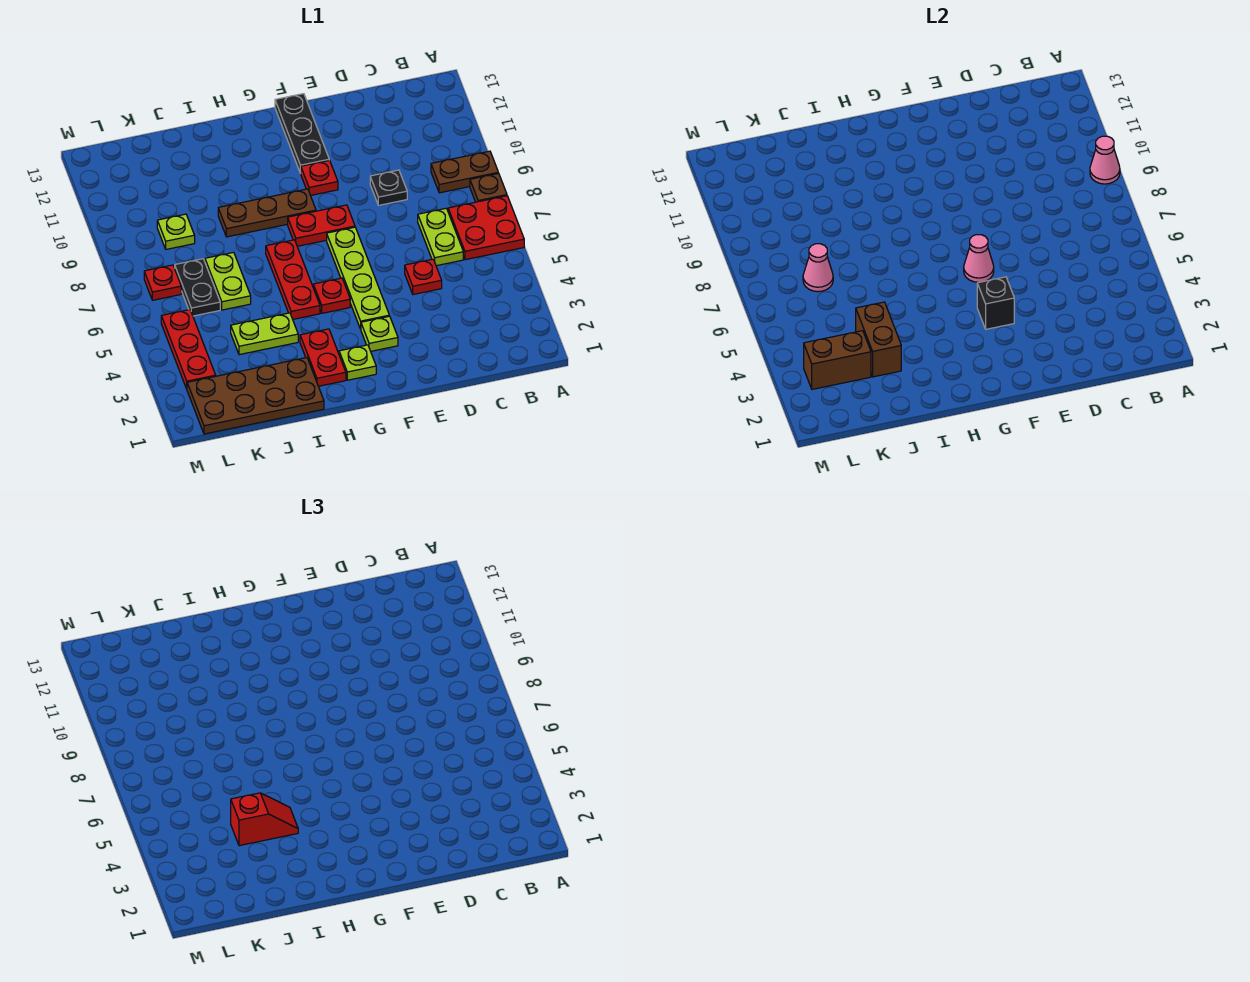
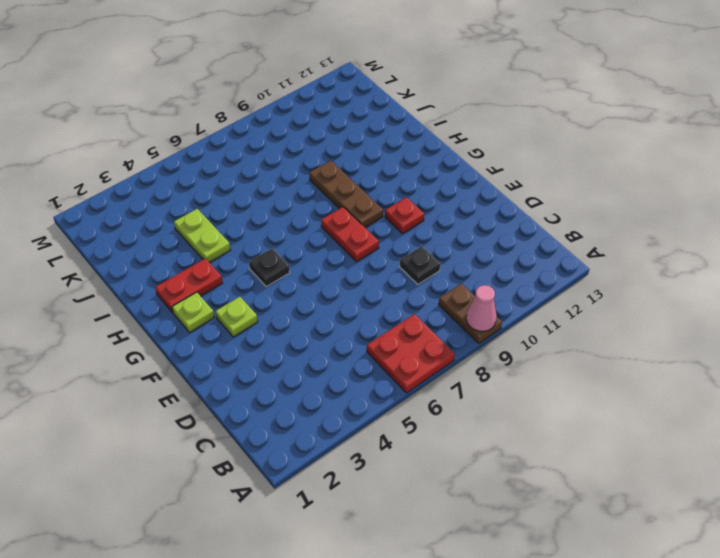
black 1x1 plate [249,248,290,287] -> red 1x1 plate [313,278,350,313]
none -> brown 1x1 plate [470,173,507,202]
none -> lime 1x2 plate [418,208,463,266]
none -> red 1x1 plate [405,259,442,294]
none -> lime 1x4 plate [327,227,389,329]

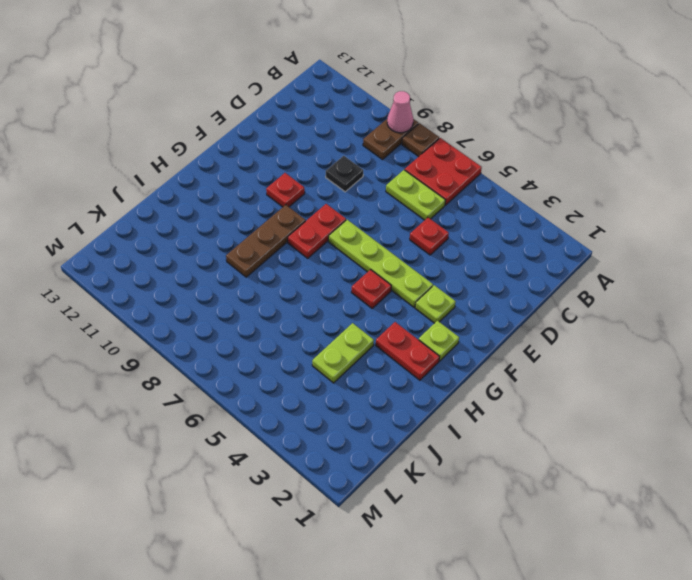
none -> black 1x3 plate [275,94,329,173]
none -> red 1x3 plate [266,240,320,319]
none -> brown 2x4 plate [187,358,324,434]
none -> lime 1x2 plate [205,252,251,310]

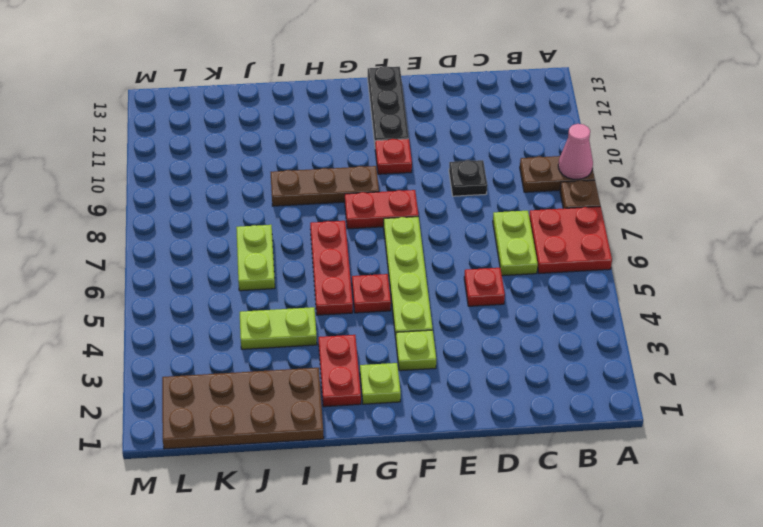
none -> black 1x2 plate [175,259,220,316]
none -> lime 1x1 plate [157,214,195,249]
none -> red 1x3 plate [161,310,216,389]
none -> red 1x1 plate [144,265,181,300]

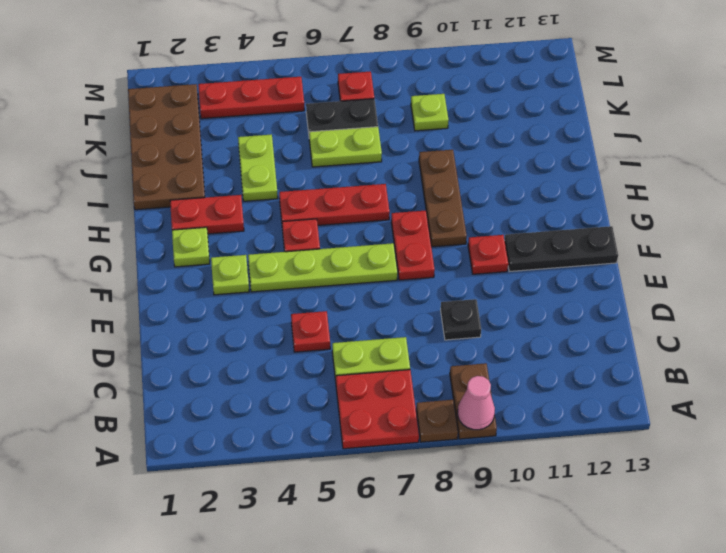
none -> black 1x1 brick [977,277,1014,329]
none -> pink 1x1 cone [964,235,994,282]
none -> brown 1x2 brick [856,302,901,377]
none -> brown 1x2 brick [804,331,871,389]

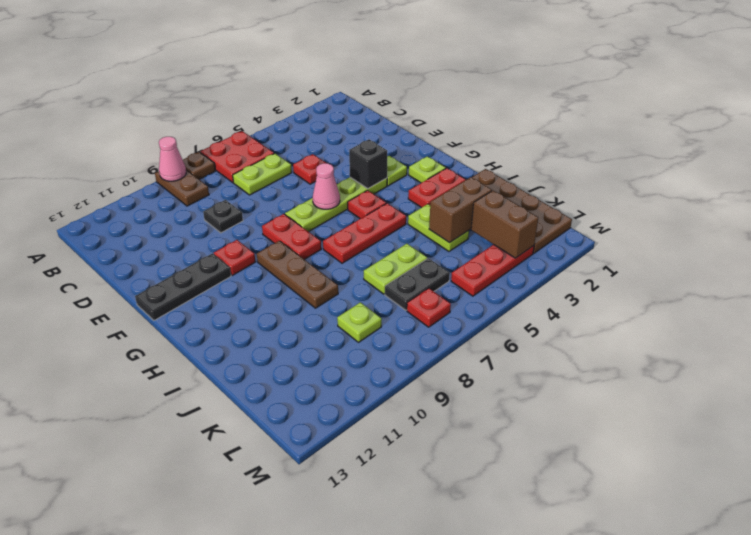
none -> pink 1x1 cone [803,244,833,292]
none -> red 1x2 slope [231,793,298,846]

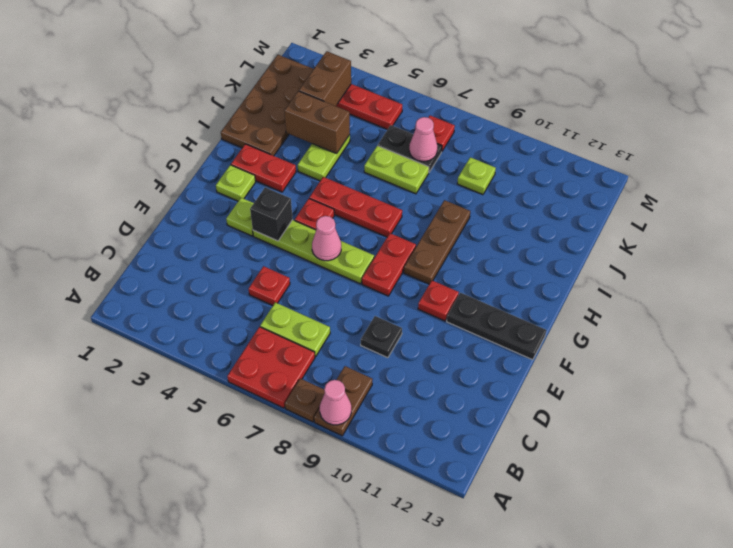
none -> red 1x2 slope [231,793,298,846]

